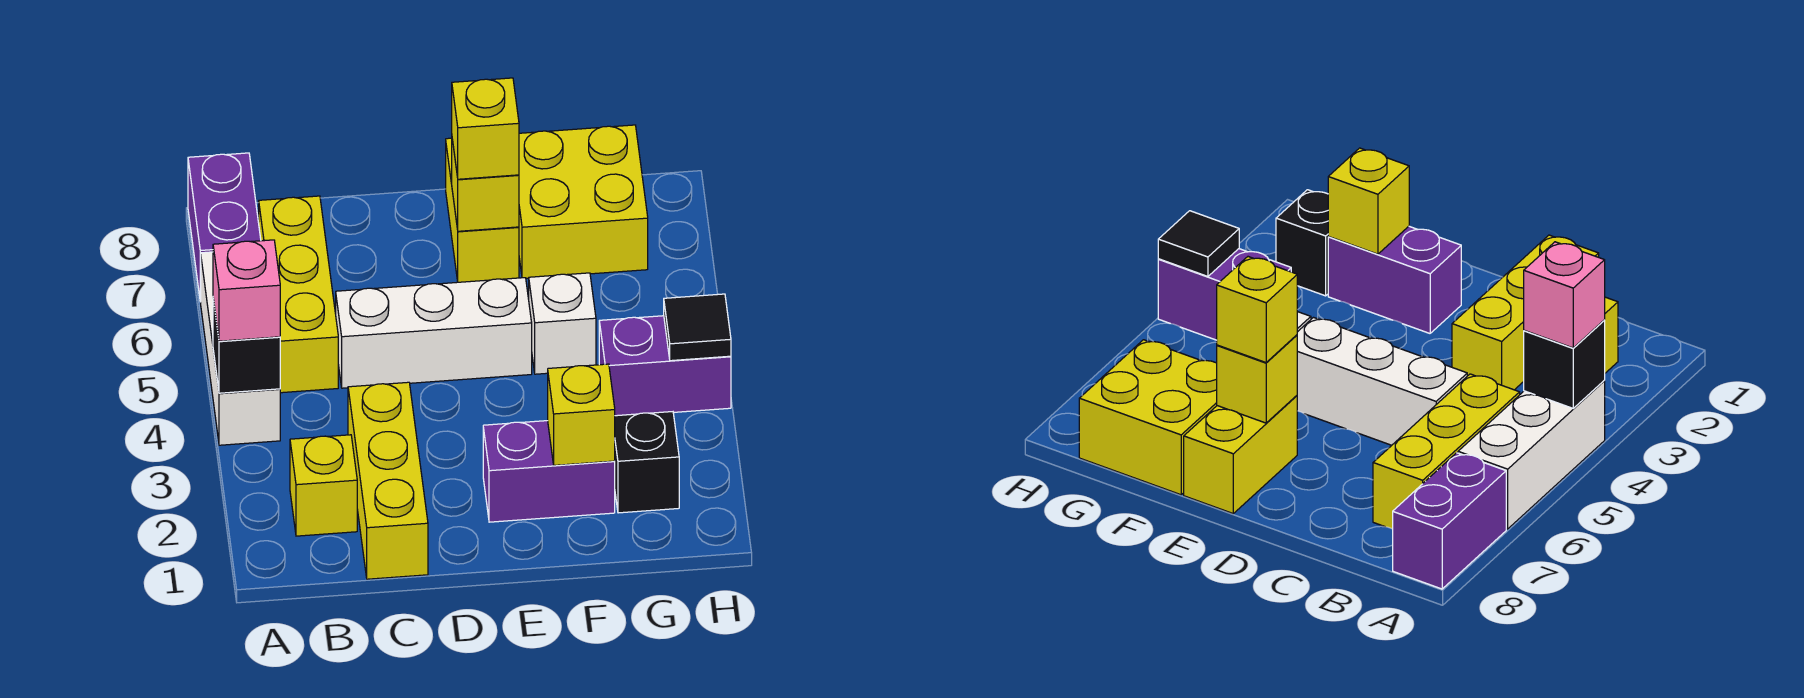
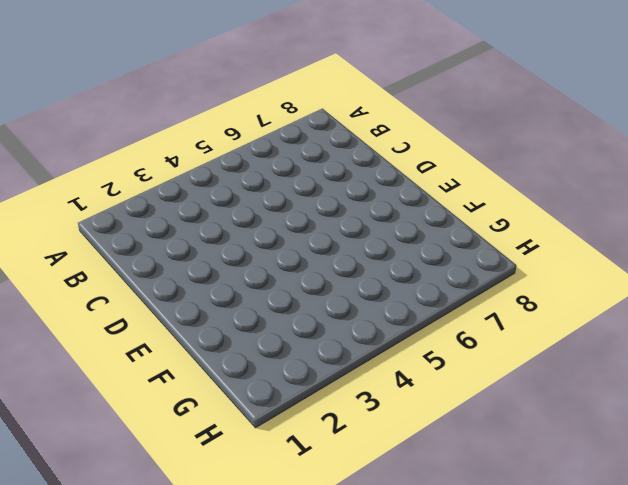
none -> white 1x3 brick [201,252,280,445]
none -> purple 1x2 brick [188,153,261,302]
none -> yellow 1x1 brick [290,435,357,536]

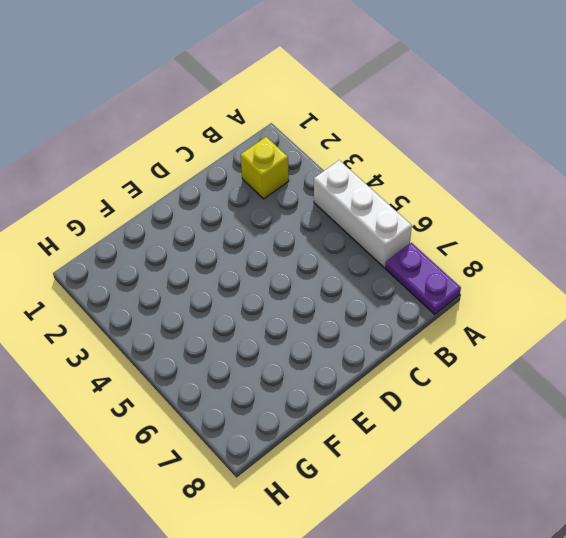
purple 1x2 plate [386,243,461,314] -> purple 1x2 brick [188,153,261,302]
none -> yellow 1x3 brick [259,196,338,393]
none -> yellow 1x3 brick [348,382,428,579]
none -> white 1x3 brick [336,278,532,388]

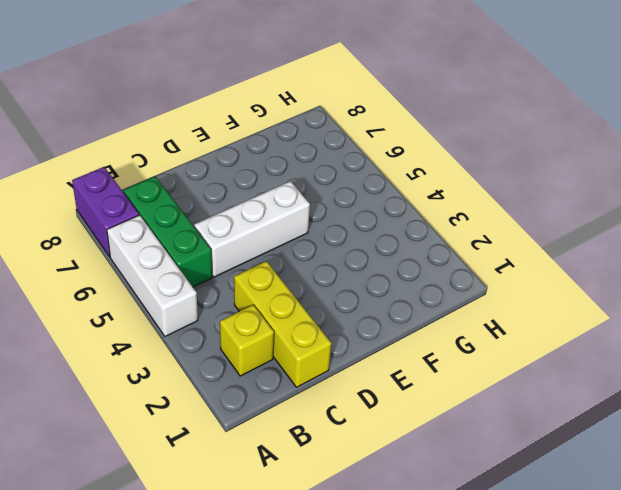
green 1x3 brick [124,176,212,287] -> yellow 1x3 brick [259,196,338,393]
none -> purple 1x2 brick [483,421,615,522]
none -> yellow 1x2 brick [446,138,519,282]
none -> white 1x1 brick [529,273,596,374]

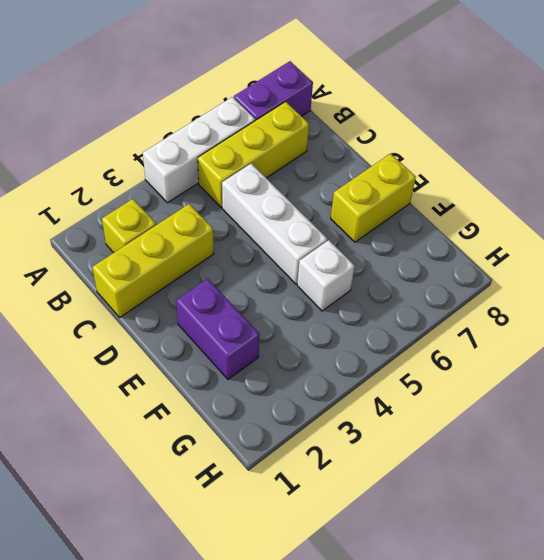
none -> yellow 2x2 brick [519,125,648,278]
none -> black 1x1 brick [615,412,679,513]
none -> purple 1x2 brick [599,316,731,416]

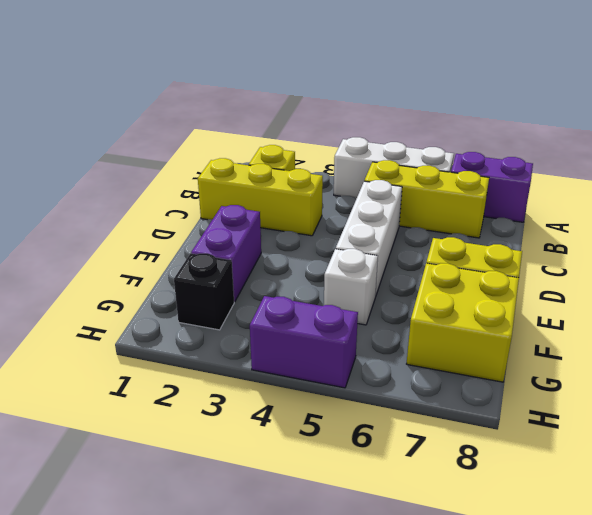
purple 1x2 brick [250,296,358,388] -> purple 1x2 brick turned to [599,316,731,416]
none -> black 1x1 brick [213,299,280,393]
none -> yellow 1x1 brick [452,140,519,231]
none -> yellow 1x1 brick [548,364,615,465]

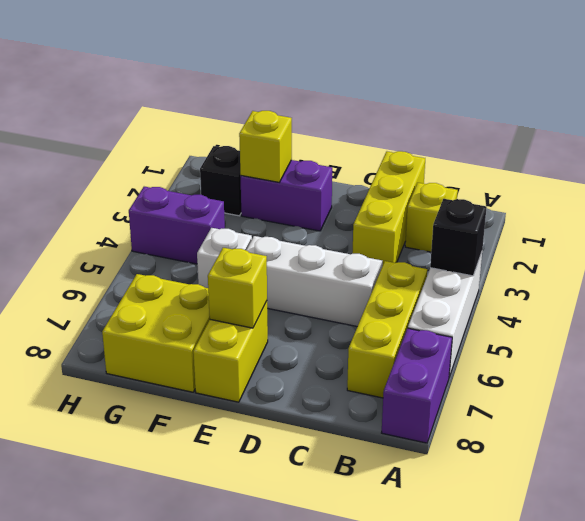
none -> black 1x1 tile [664,294,731,361]
none -> pink 1x1 brick [213,240,280,341]
none -> yellow 1x1 brick [452,78,519,179]

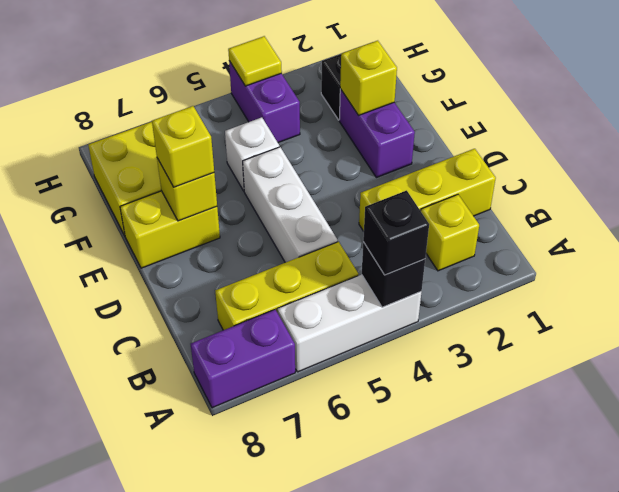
black 1x1 brick [363,190,429,275] -> pink 1x1 brick [213,240,280,341]
yellow 1x1 tile [228,36,282,86] -> black 1x1 tile [664,294,731,361]

